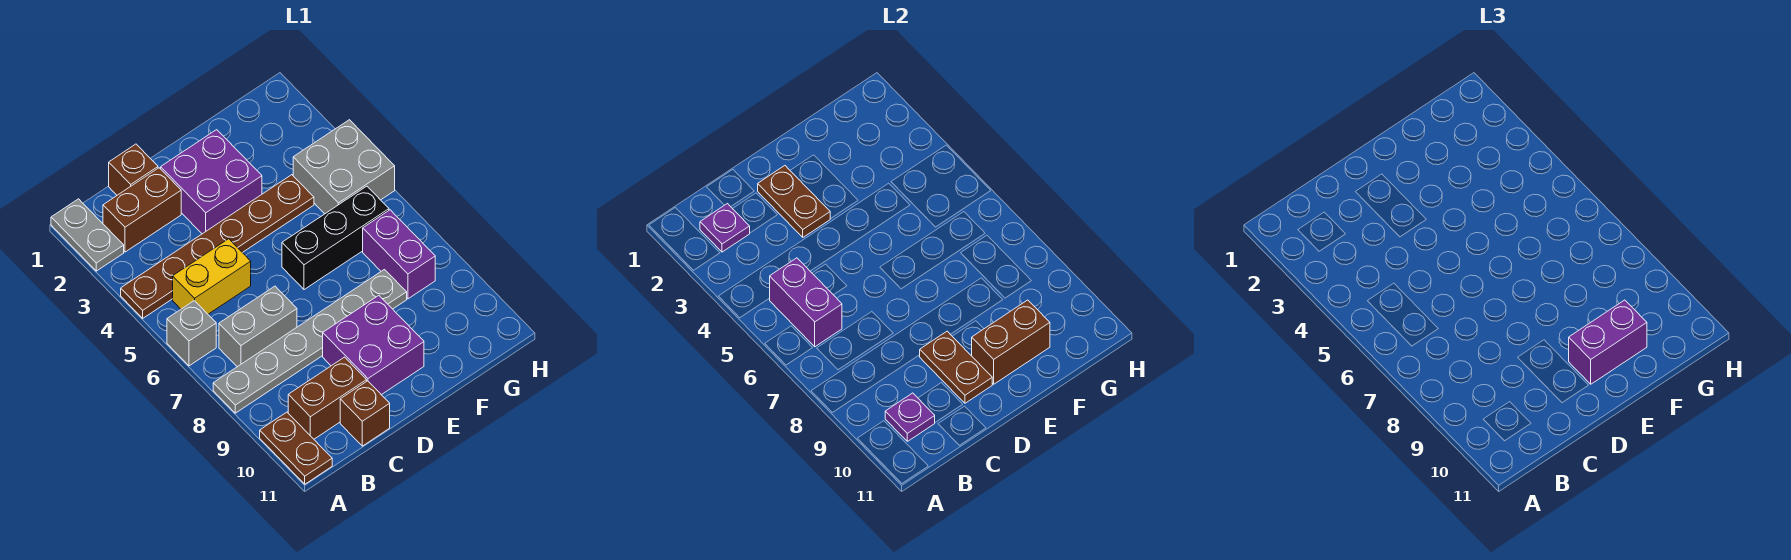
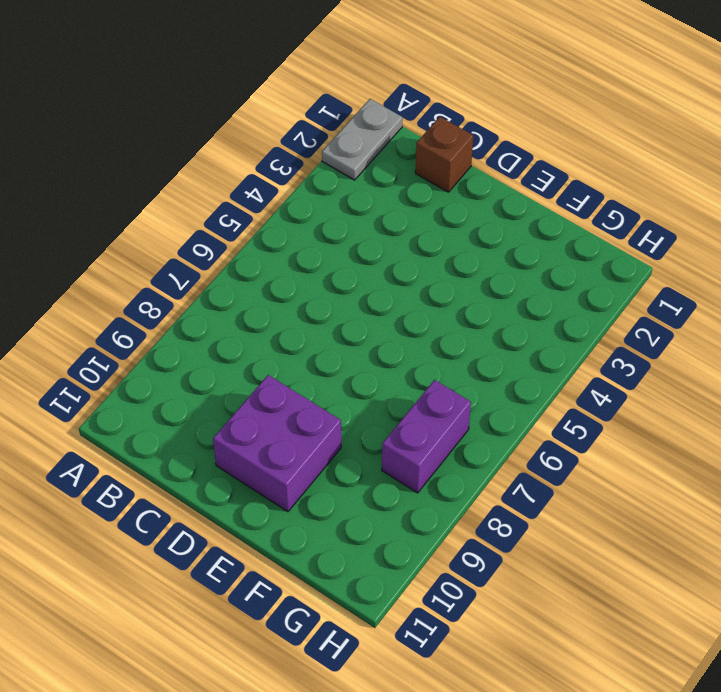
none -> brown 1x6 plate [121,175,314,318]
none -> grey 1x1 brick [167,301,216,366]
none -> grey 1x6 plate [213,270,407,413]

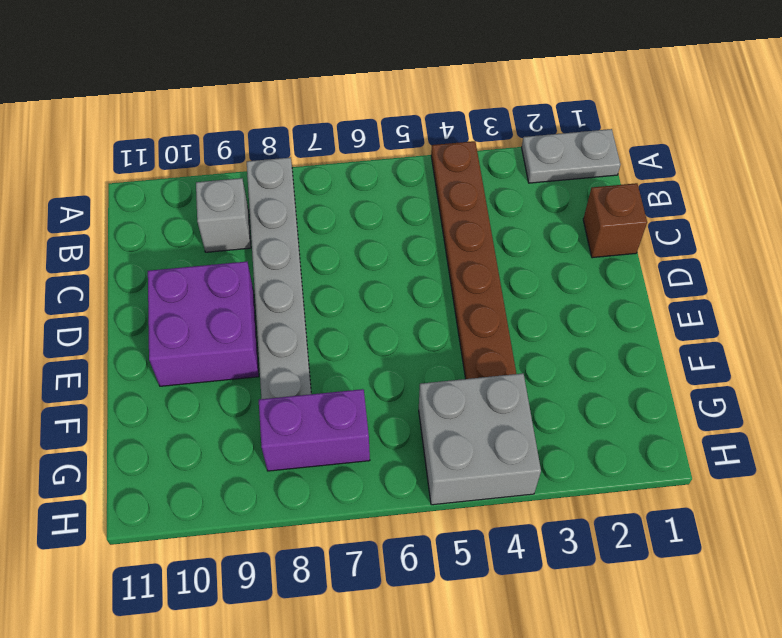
grey 1x1 brick [196,178,251,252] -> grey 1x1 brick moved to [167,301,216,366]
none -> brown 1x2 plate [260,412,332,484]
none -> brown 1x2 brick [103,168,181,252]
none -> yellow 1x2 brick [173,239,251,314]

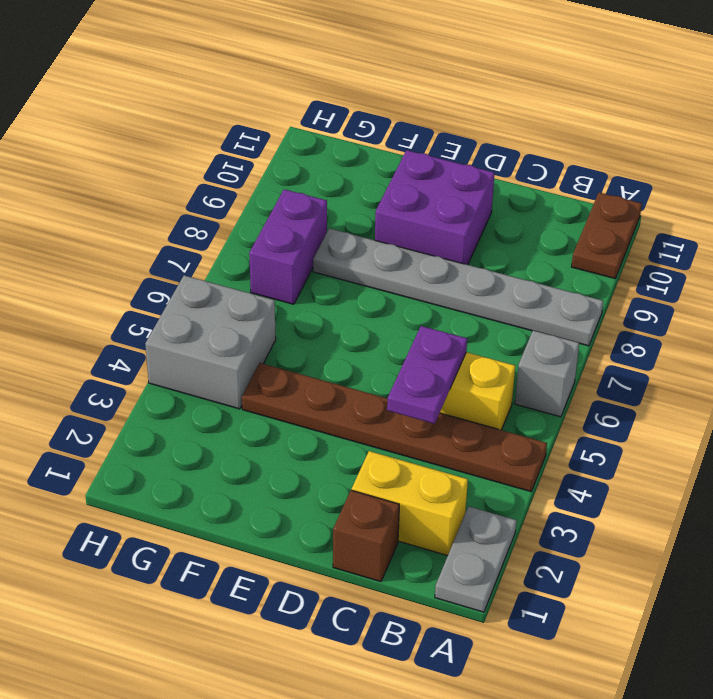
yellow 1x2 brick [352,451,468,556] -> brown 1x2 brick [103,168,181,252]
purple 1x2 plate [387,326,467,424] -> none
none -> grey 1x2 brick [219,286,297,367]
none -> brown 1x2 brick [288,357,367,439]
none -> brown 1x1 brick [340,381,390,446]

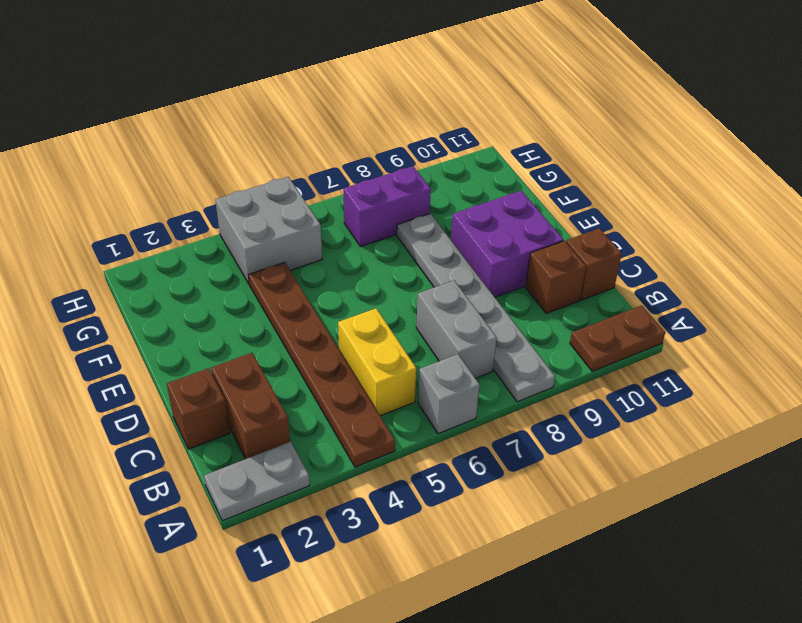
brown 1x1 brick [526,241,586,313] -> brown 1x2 brick [288,357,367,439]
none -> purple 2x2 brick [161,130,262,234]
none -> black 1x3 brick [282,186,389,290]
none -> purple 1x1 plate [700,204,750,252]

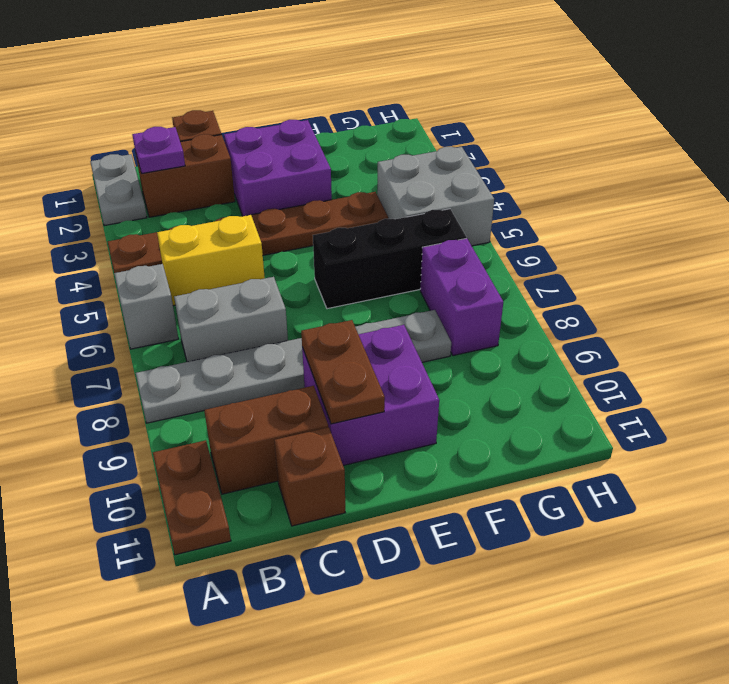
none -> purple 1x2 brick [770,258,842,347]
none -> purple 1x1 plate [885,393,935,441]
none -> brown 1x2 plate [758,166,830,237]

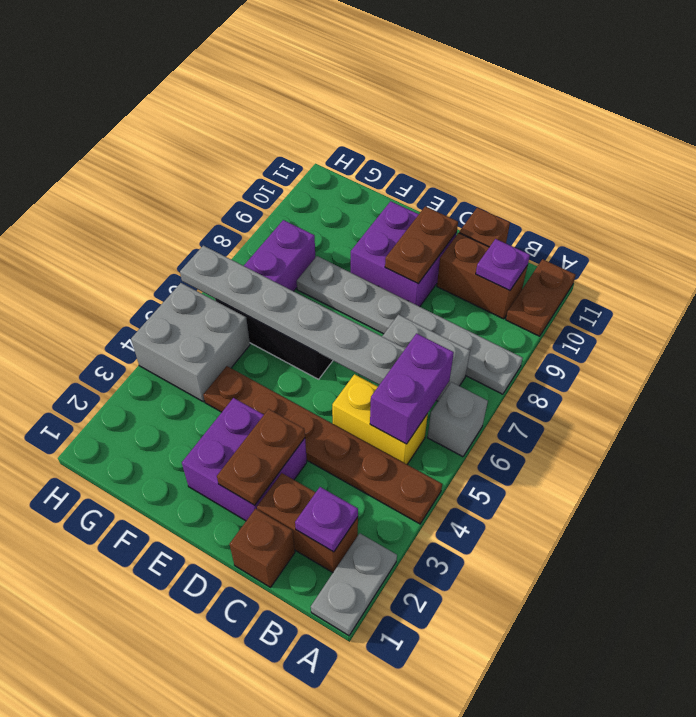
grey 1x6 plate [180,245,405,385] -> none
none -> brown 1x2 brick [972,300,1050,384]
none -> purple 1x2 brick [1569,300,1647,384]

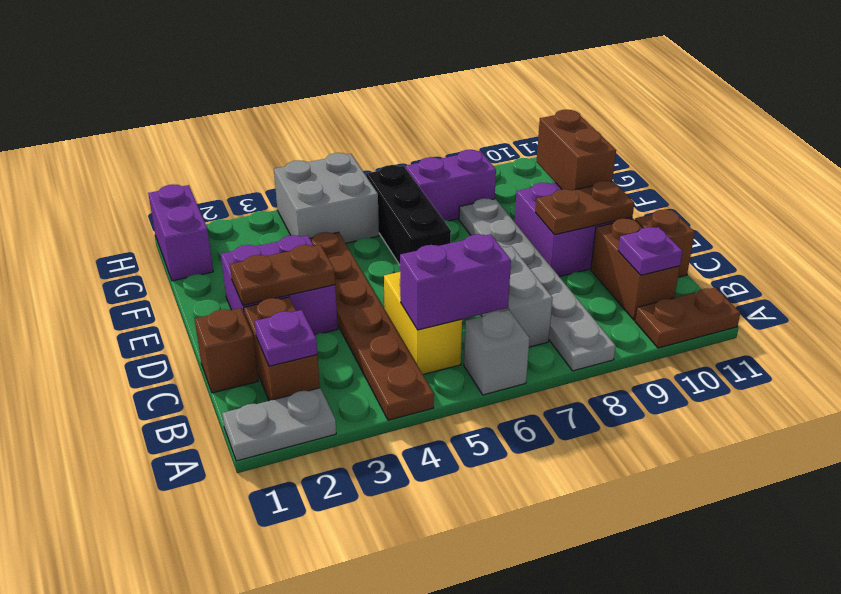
purple 1x2 brick [148,184,213,281] -> purple 1x2 brick moved to [1569,300,1647,384]

